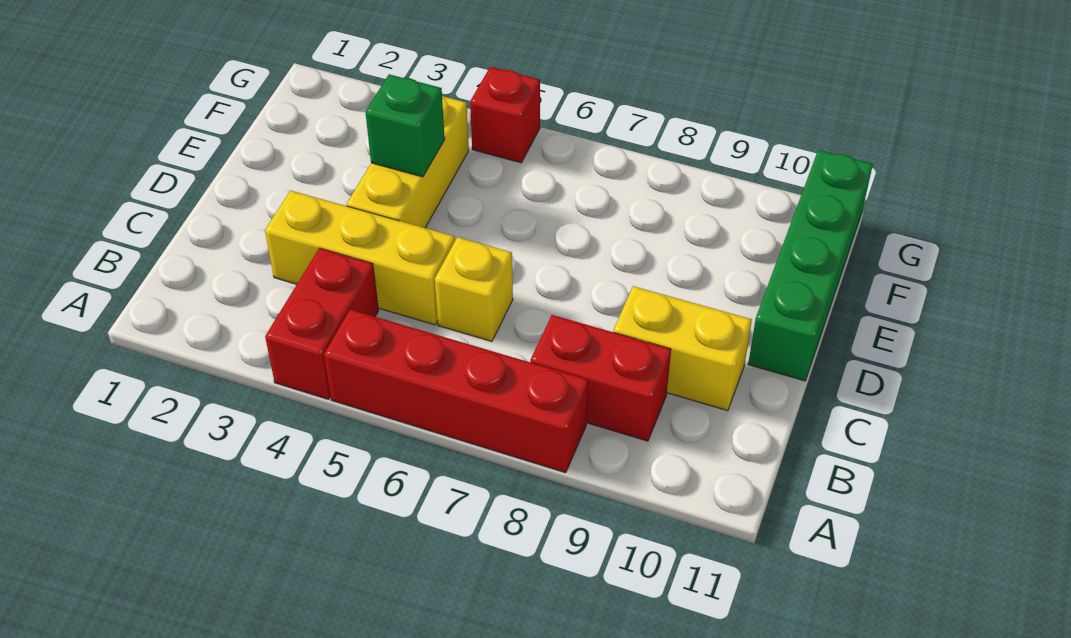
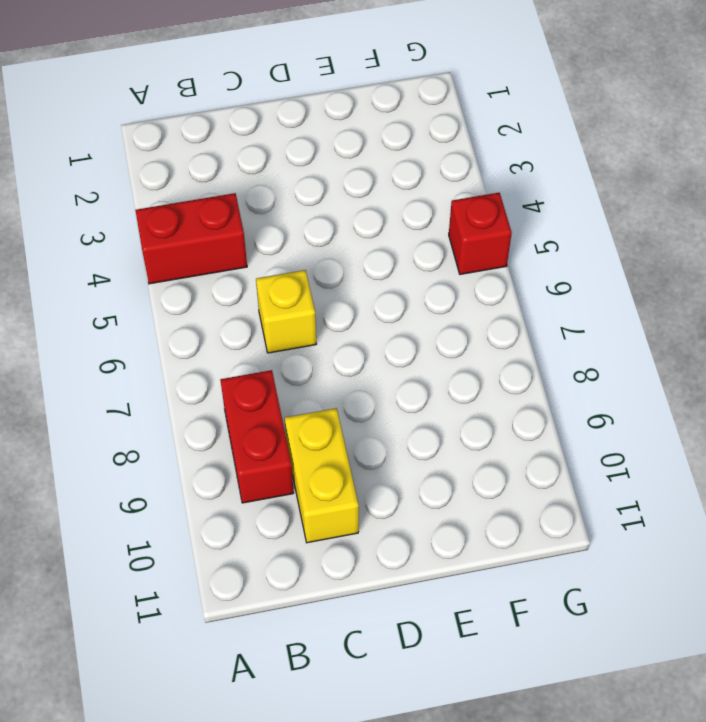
none -> red 1x4 brick [324,309,588,473]
none -> yellow 1x3 brick [265,190,455,325]

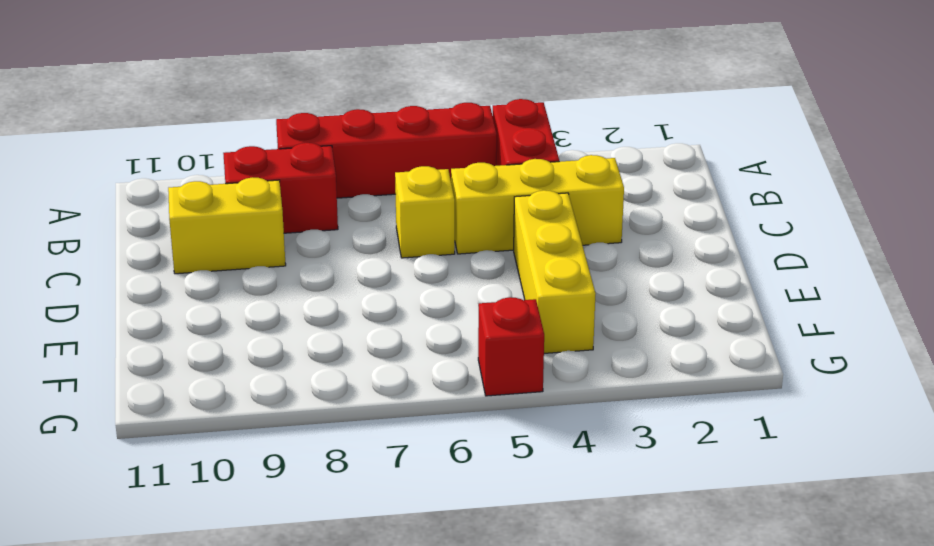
none -> green 1x4 brick [748,150,873,381]
none -> green 1x1 brick [365,74,445,177]

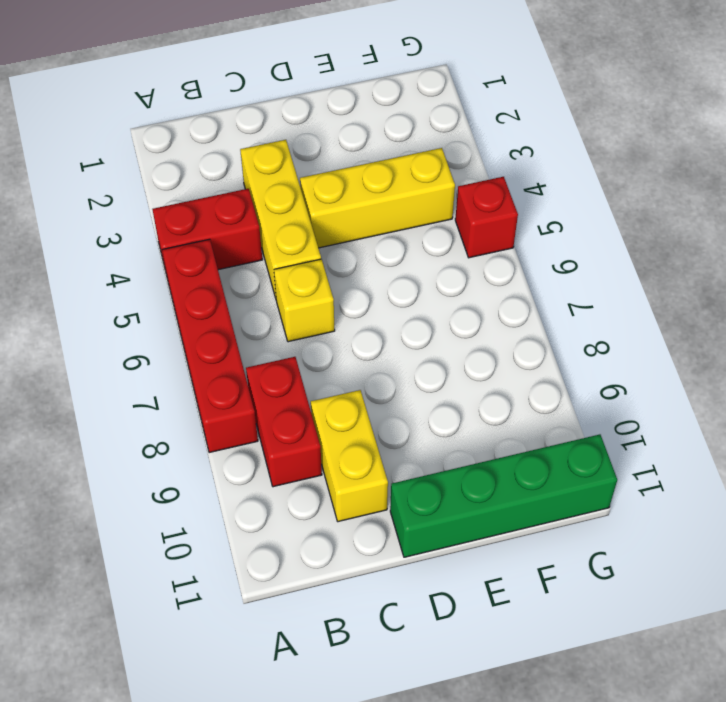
none -> green 1x1 brick [365,74,445,177]

